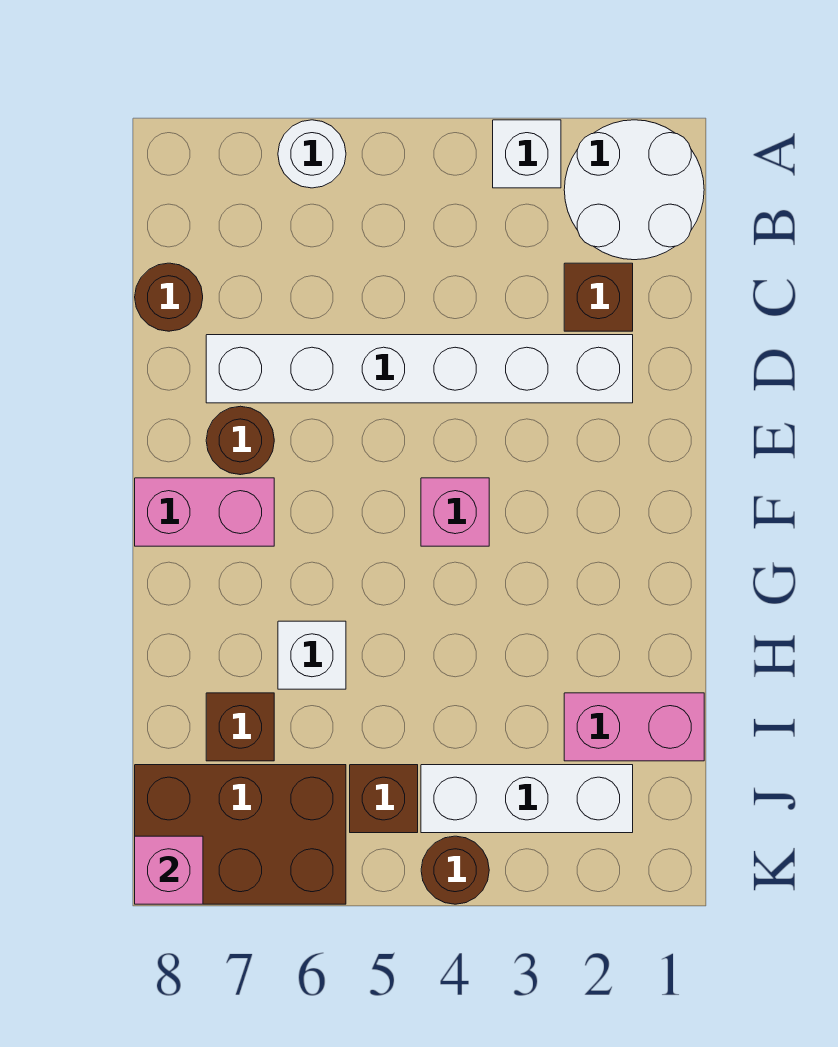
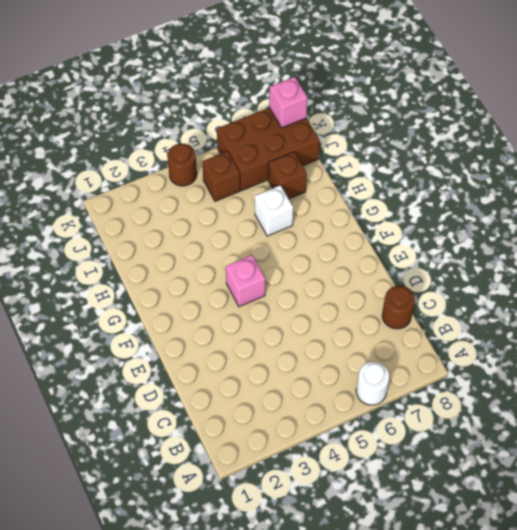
none -> white 2x2 round brick [564,120,704,260]
none -> white 1x1 brick [493,120,561,188]
none -> brown 1x1 brick [564,263,633,331]

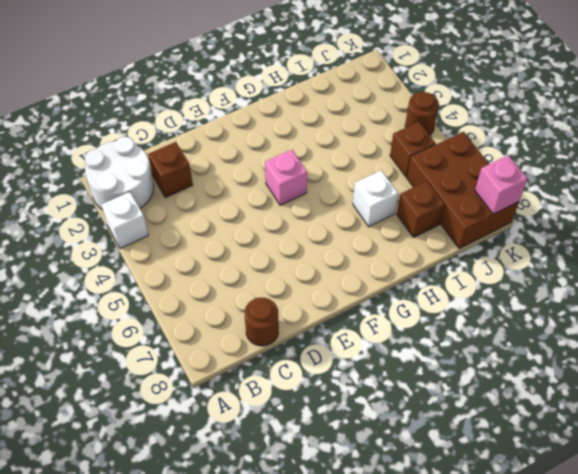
none -> white 1x1 round brick [278,120,346,188]
none -> white 1x6 brick [206,335,633,403]
none -> brown 1x1 round brick [206,406,274,475]

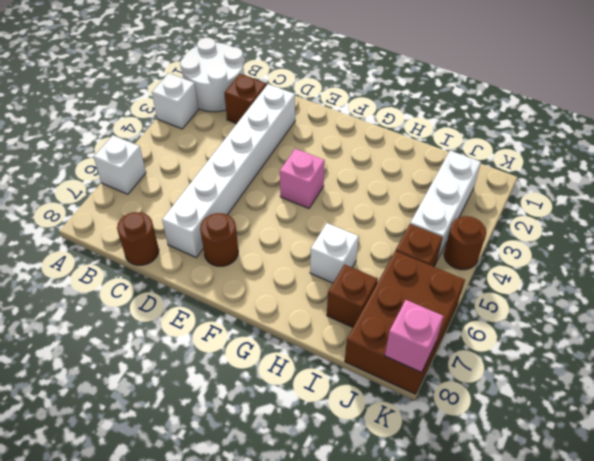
white 1x1 brick [94,135,146,194] -> white 1x1 round brick [278,120,346,188]
none -> pink 1x2 brick [135,478,274,546]
none -> pink 1x2 brick [564,693,704,761]

